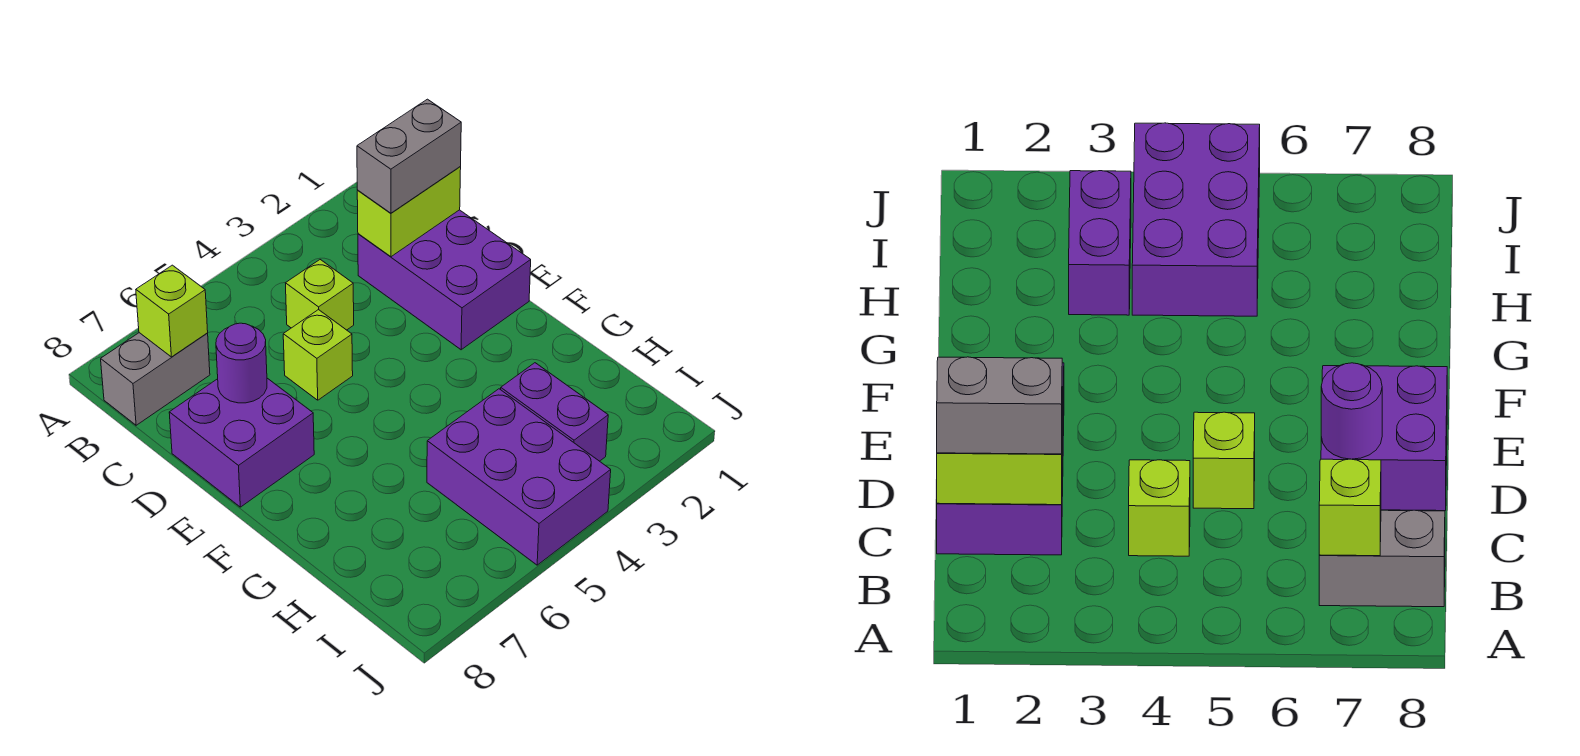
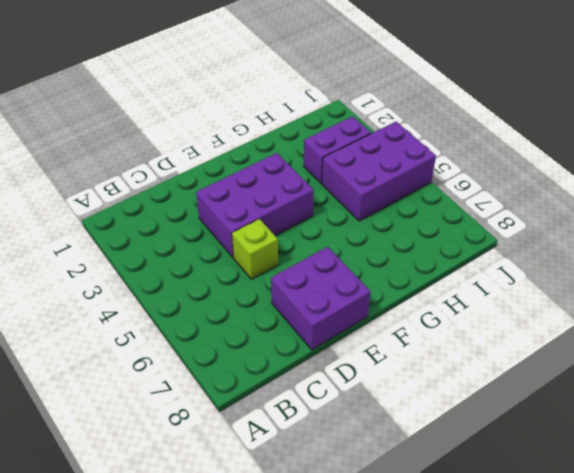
purple 2x3 brick [196,153,314,258] -> purple 2x3 brick moved to [358,210,531,350]
none -> grey 1x2 brick [101,333,210,425]
none -> lime 1x1 brick [286,260,354,330]

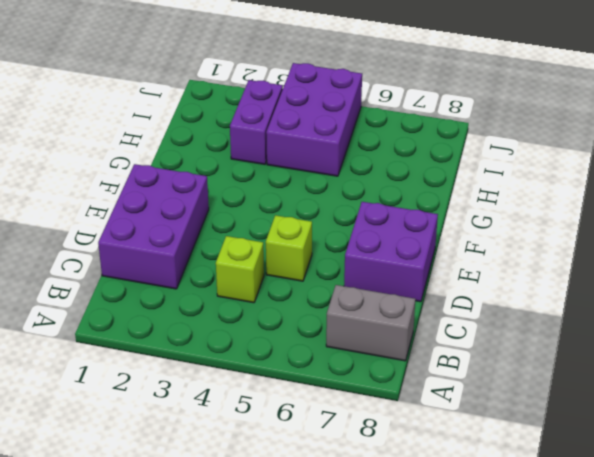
none -> lime 1x1 brick [136,265,208,357]
none -> lime 1x2 brick [357,167,461,257]

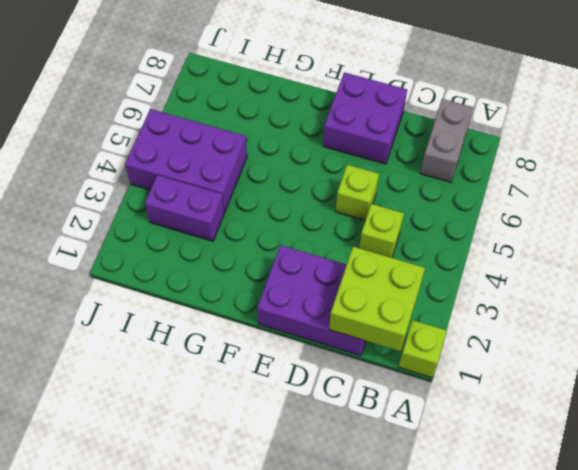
lime 1x1 brick [399,320,447,378] -> lime 1x1 brick moved to [136,265,208,357]
lime 2x2 brick [329,247,425,351] -> lime 1x2 brick [357,167,461,257]
none -> purple 1x1 round brick [216,323,267,403]
none -> grey 1x2 brick [357,99,461,213]

